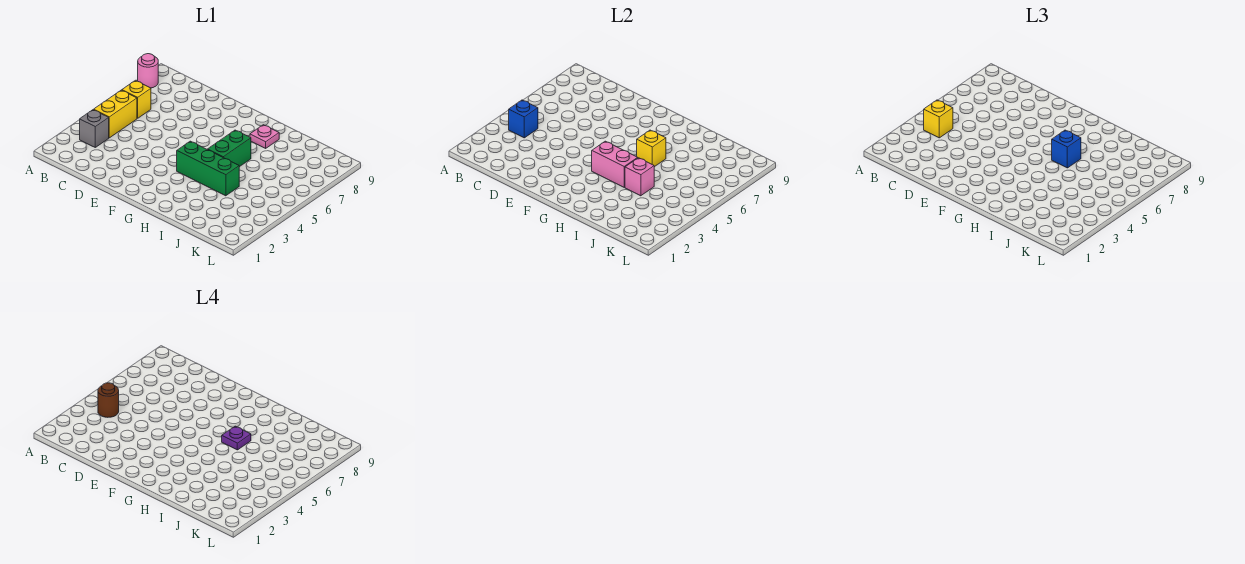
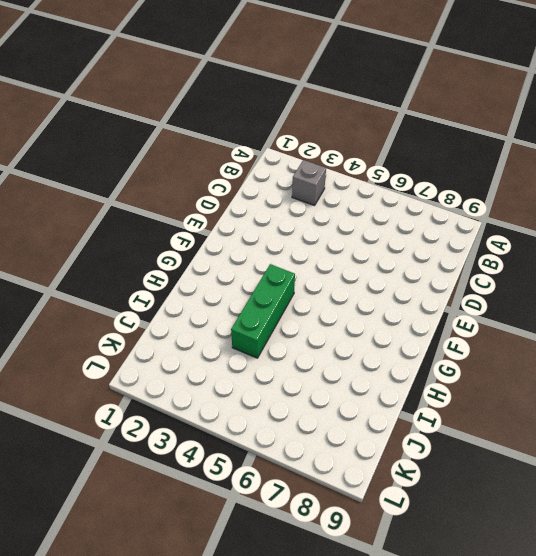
none -> pink 1x1 round brick [138,54,158,88]
none -> yellow 1x2 brick [94,90,137,138]
none -> yellow 1x1 brick [122,80,151,118]

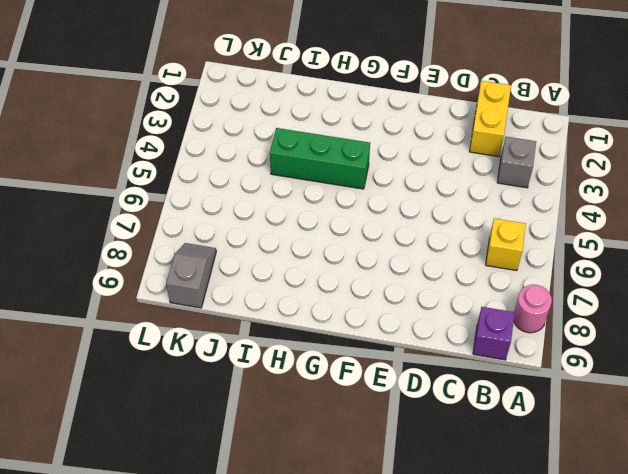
purple 1x1 brick [473,307,515,360] -> none
yellow 1x2 brick [470,81,511,157] -> yellow 1x2 brick moved to [94,90,137,138]
grey 1x2 slope [166,243,216,308] -> none
none -> green 1x2 brick [208,130,251,167]
none -> pink 1x1 plate [250,125,279,148]
none -> blue 1x1 brick [509,100,538,138]

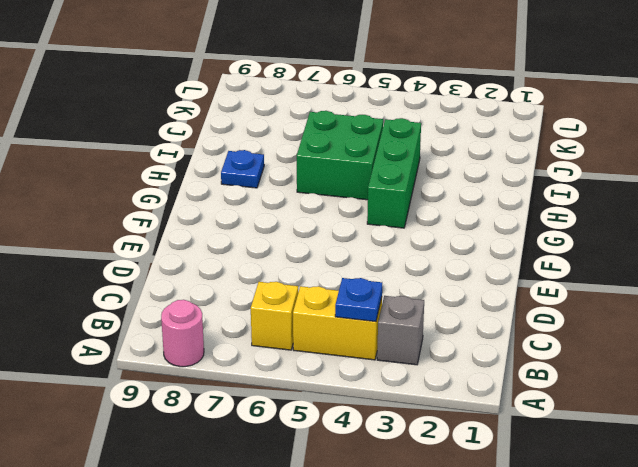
blue 1x1 plate [335,278,382,322] -> blue 1x1 brick [509,100,538,138]
green 2x2 brick [297,111,383,200] -> green 1x2 brick [208,130,251,167]
blue 1x1 plate [221,150,264,188] -> pink 1x1 plate [250,125,279,148]
none -> pink 1x2 brick [592,141,637,187]
none -> yellow 1x1 brick [637,130,666,167]
none -> pink 1x1 brick [625,158,654,196]

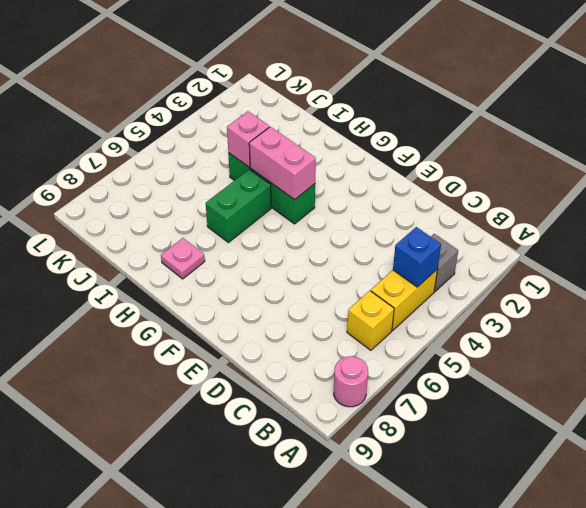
none -> yellow 1x1 brick [637,130,666,167]
none -> yellow 1x1 brick [924,100,953,138]
none -> blue 1x1 brick [1052,130,1081,168]

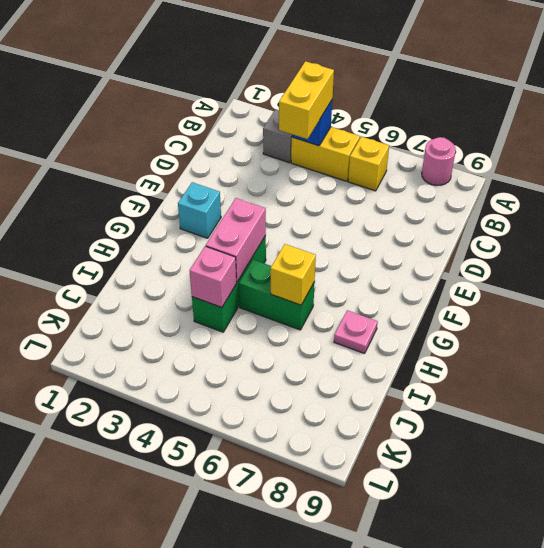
yellow 1x2 brick [279,61,334,139] -> yellow 1x1 brick [924,100,953,138]
cyan 1x1 brick [178,182,221,238] -> none
none -> blue 1x1 brick [1052,130,1081,168]
none -> brown 1x1 round brick [98,383,119,417]
none -> purple 1x1 plate [222,426,251,450]

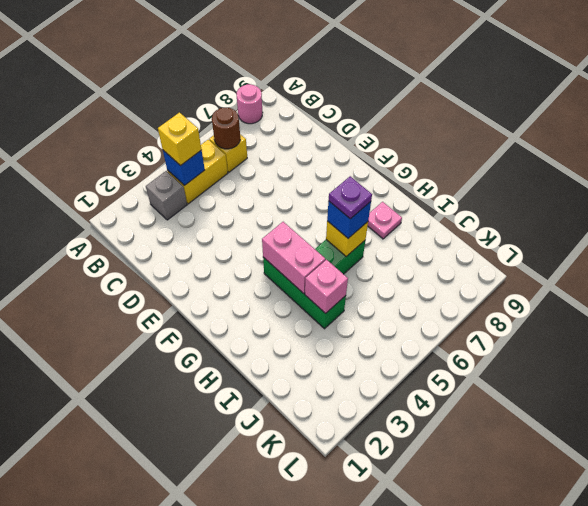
brown 1x1 round brick [212,108,240,149] -> brown 1x1 round brick moved to [98,383,119,417]

